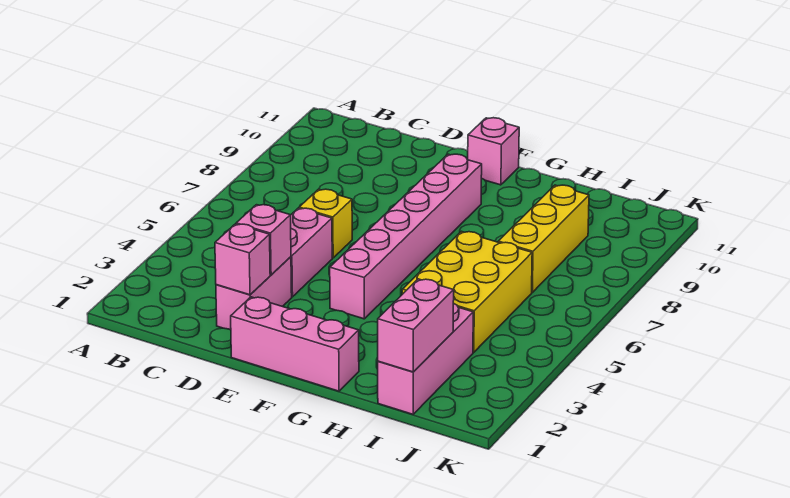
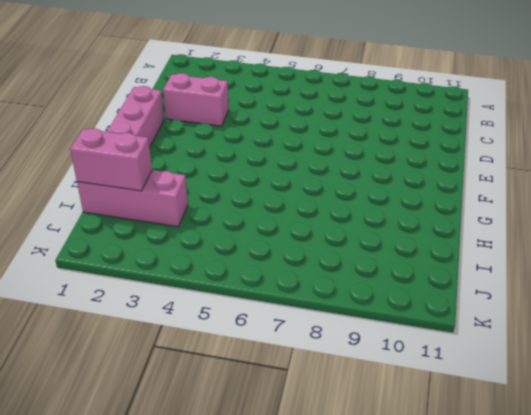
none -> pink 1x2 brick [291,208,332,297]
none -> yellow 1x1 brick [299,189,352,258]
none -> pink 1x6 brick [330,154,482,319]

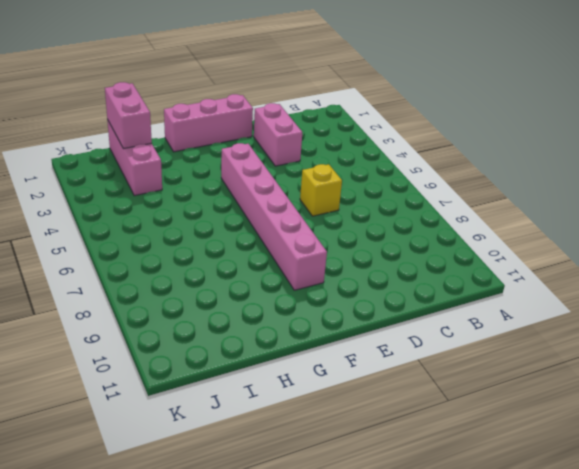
none -> pink 1x2 brick [291,208,332,297]
none -> pink 1x1 brick [468,118,519,185]
none -> yellow 2x3 brick [402,231,532,352]

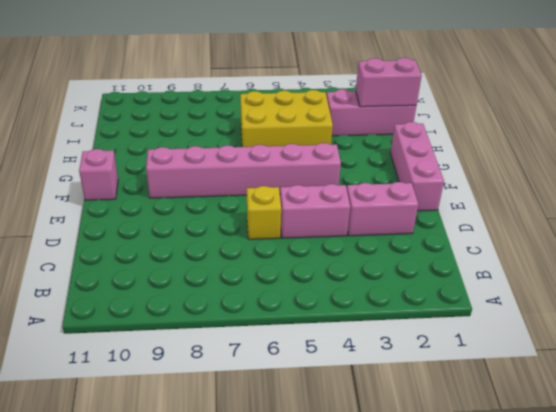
none -> yellow 1x3 brick [498,185,589,292]
none -> pink 1x1 brick [215,224,270,295]
none -> pink 1x1 brick [236,205,291,275]

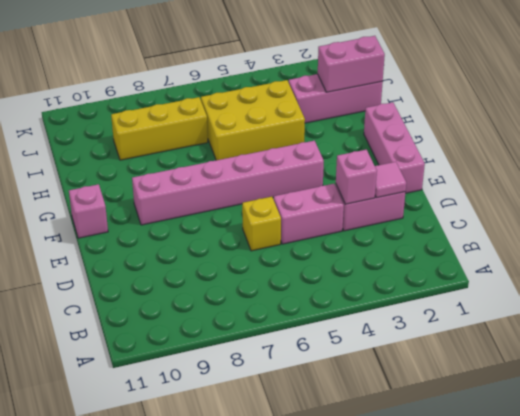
pink 1x1 tile [375,162,406,198] -> pink 1x1 brick [215,224,270,295]

